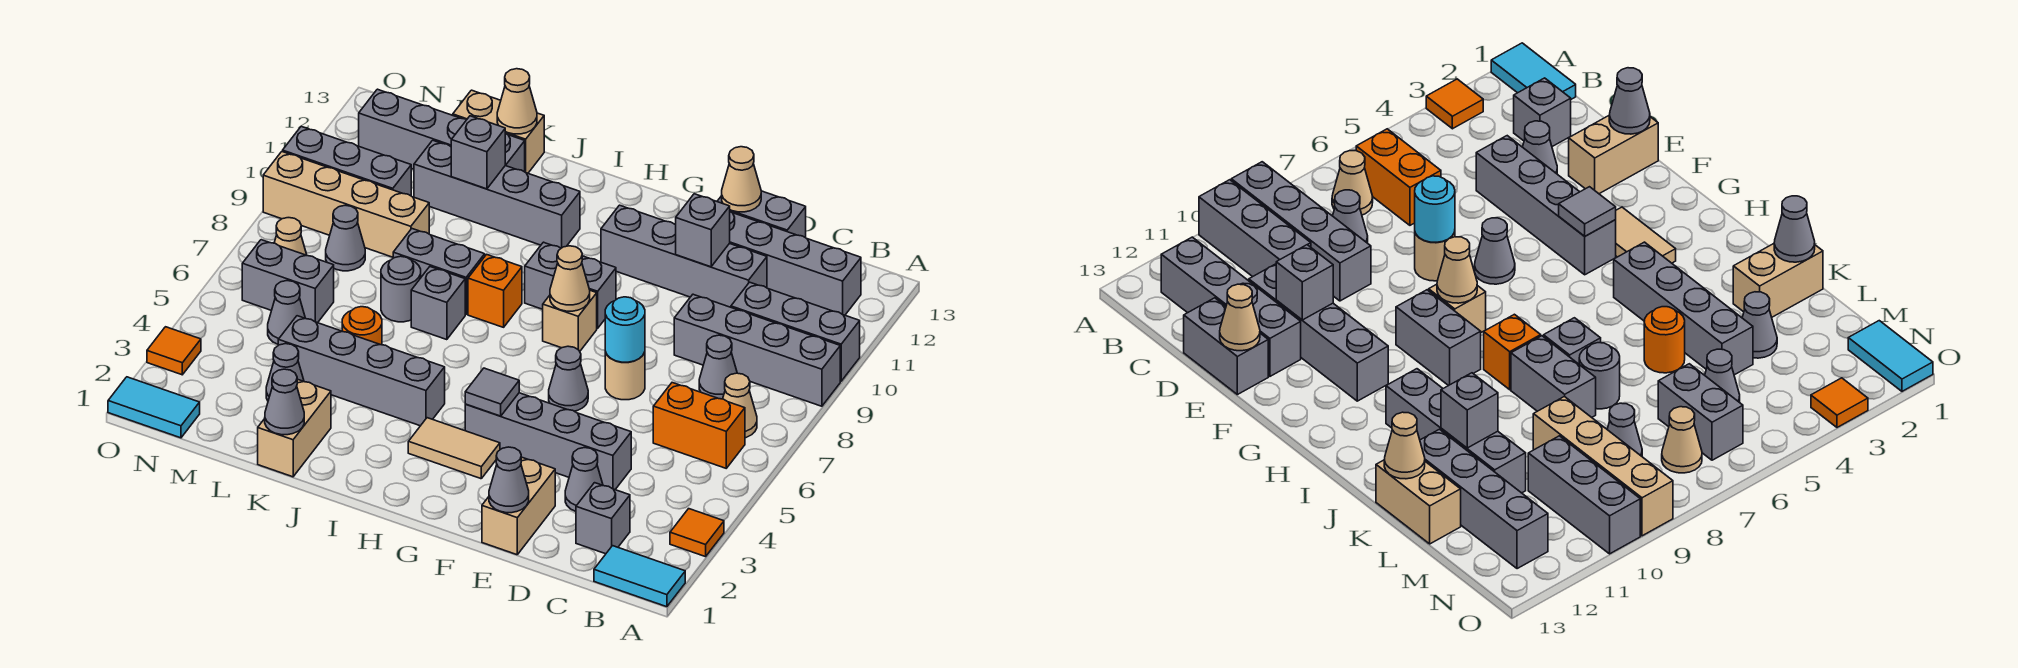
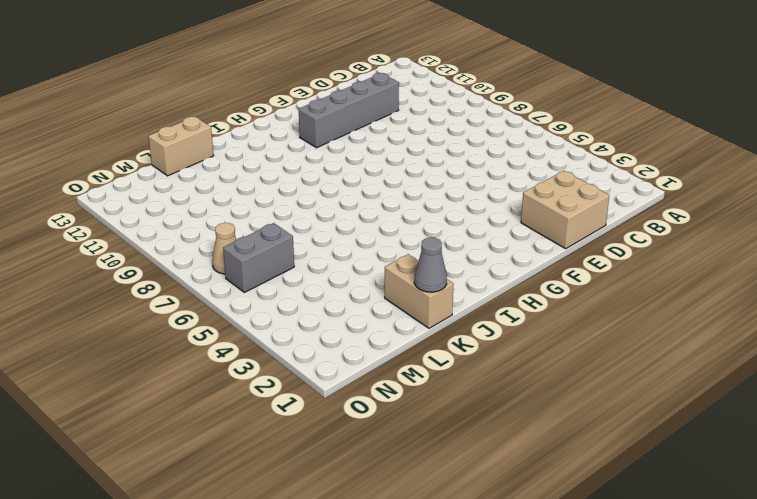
tan 2x2 brick [521,171,609,249] -> tan 1x2 brick [482,457,555,555]
none -> cyan 1x2 tile [594,546,685,607]
none -> orange 1x1 tile [670,509,724,557]
none -> grey 1x4 brick [674,294,840,406]
none -> grey 1x3 brick [731,282,860,381]

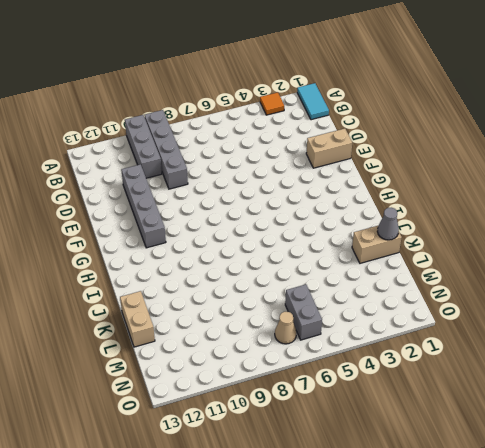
none -> orange 1x2 brick [653,383,745,468]
none -> tan 1x1 cone [723,373,757,438]
none -> grey 1x4 brick [730,212,861,315]
none -> grey 1x1 brick [576,483,630,554]

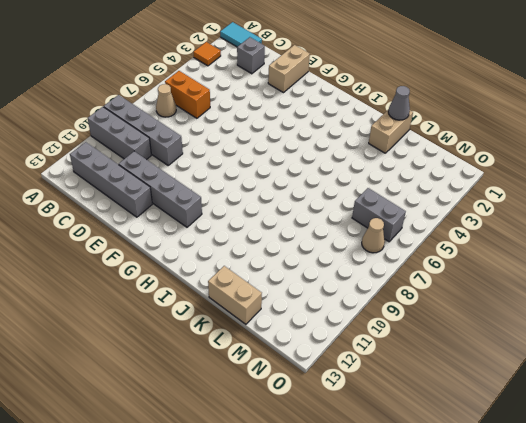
none -> grey 1x1 cone [699,335,737,399]
none -> grey 1x1 cone [565,448,603,511]
none -> grey 1x4 brick [465,393,631,489]
none -> grey 1x2 brick [717,191,806,238]

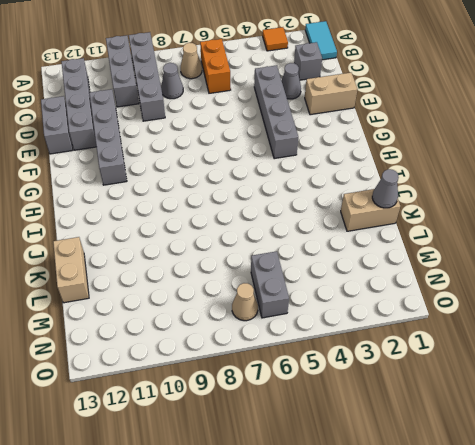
none -> tan 1x1 round brick [605,352,645,400]
none -> grey 1x1 cone [549,346,588,411]
none -> tan 1x2 tile [408,418,500,479]
none -> tan 1x1 brick [543,290,597,351]

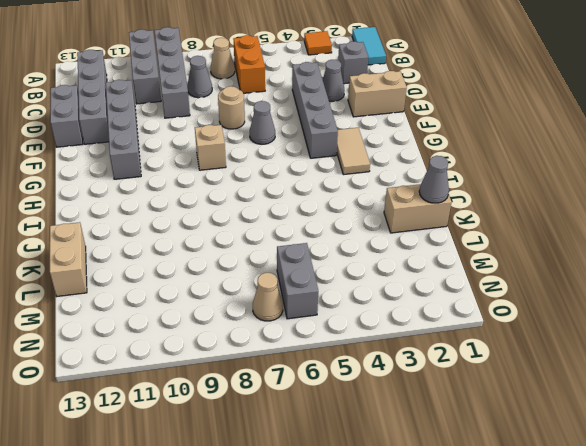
none -> grey 1x2 brick [525,242,616,328]
none -> grey 1x4 brick [278,316,445,426]
none -> orange 1x1 brick [468,254,522,327]
none -> grey 1x4 brick [414,140,580,248]

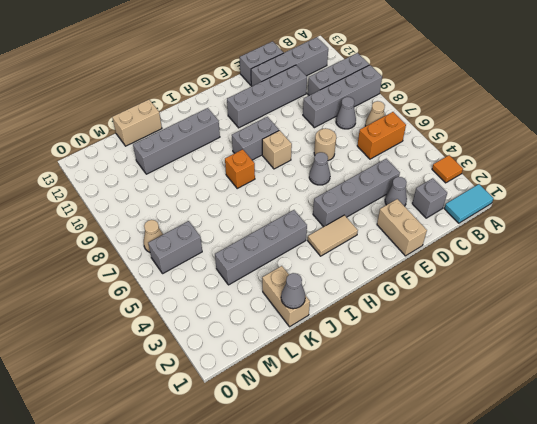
none -> grey 1x1 brick [411,267,465,340]
none -> grey 1x2 brick [393,229,485,314]
none -> orange 1x1 round brick [342,307,382,345]
none -> grey 1x1 round brick [381,256,421,322]

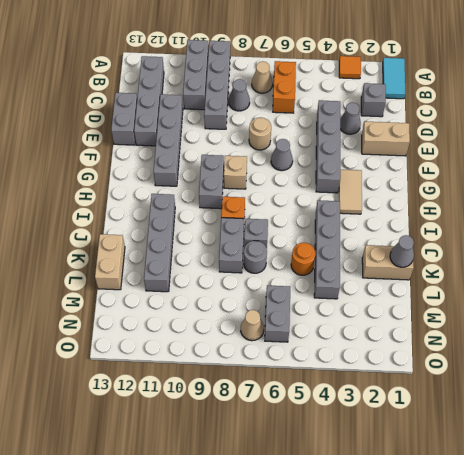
none -> grey 1x4 brick [359,89,525,172]
none -> grey 1x1 cone [266,344,304,401]
none -> tan 1x4 brick [263,152,429,257]
none -> grey 1x1 cone [268,281,305,344]

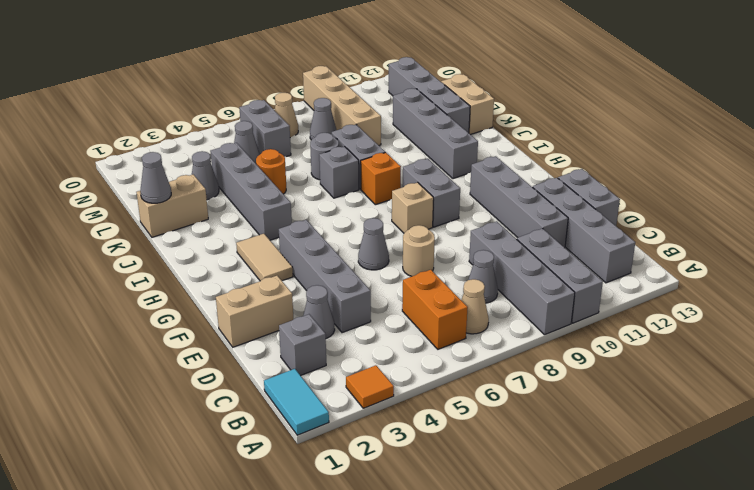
none -> grey 1x3 brick [283,126,411,196]
none -> cyan 1x2 tile [108,377,200,438]
none -> orange 1x1 tile [147,327,201,375]
none -> grey 1x1 cone [489,447,529,513]

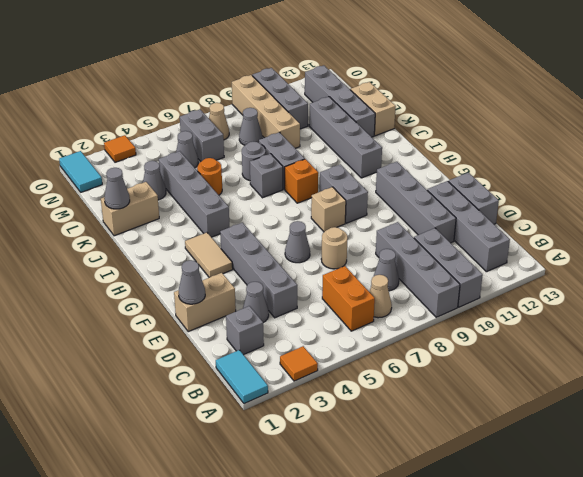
none -> cyan 1x1 round brick [605,297,645,362]
none -> grey 1x1 brick [676,194,730,267]
none -> tan 1x1 cone [722,147,761,212]
none -> grey 1x1 tile [465,368,519,416]

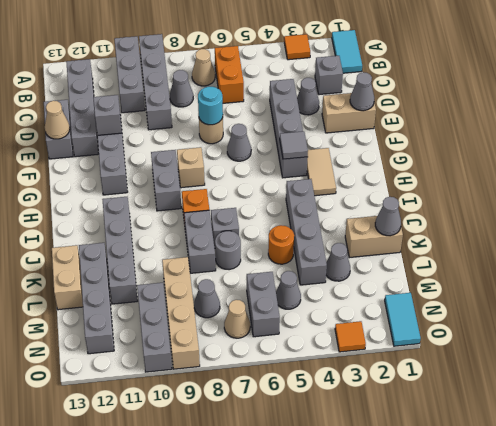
none -> tan 1x1 cone [550,246,590,311]
none -> grey 1x1 brick [451,116,505,189]
none -> tan 1x1 cone [497,69,537,134]

